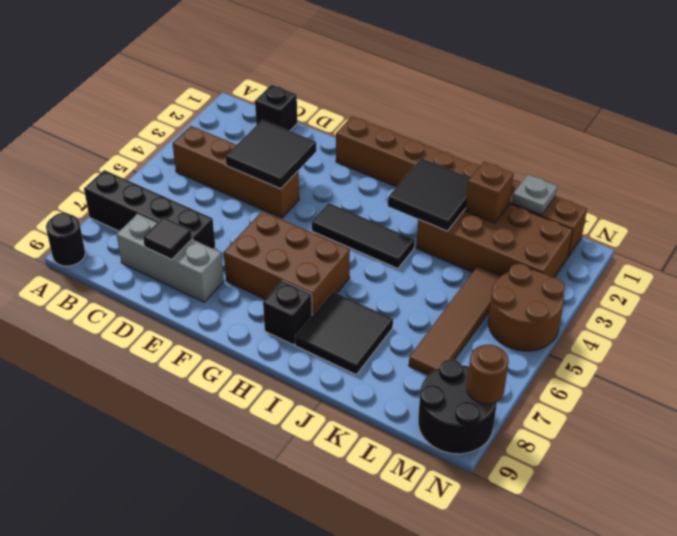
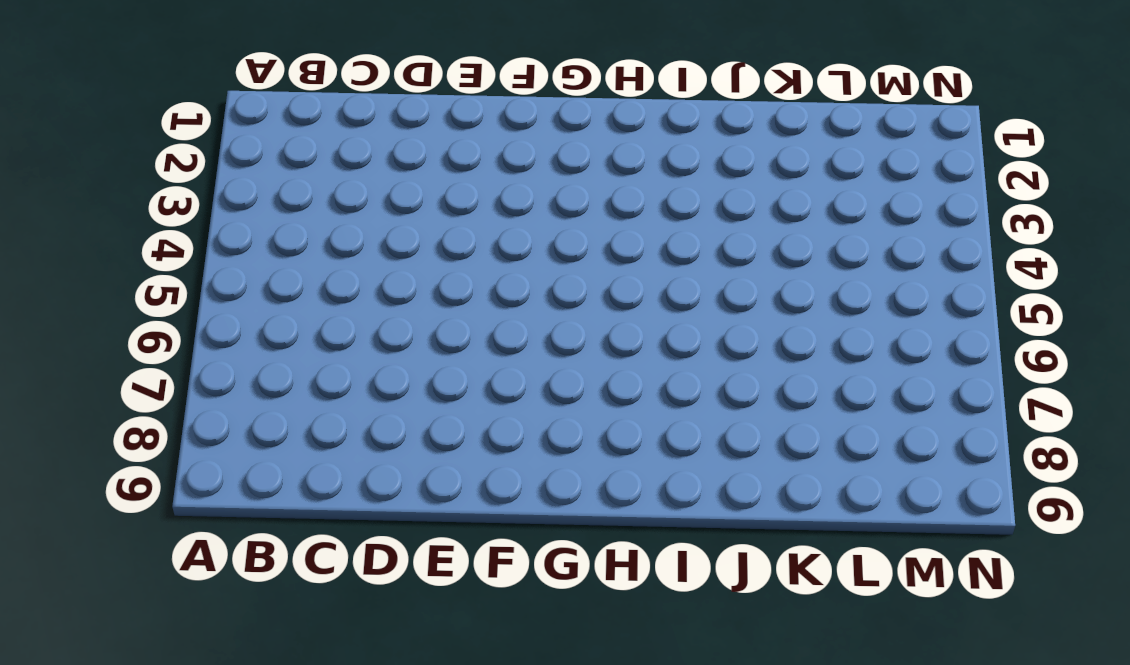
none -> black 1x4 brick [84,170,215,249]
none -> black 1x1 round brick [46,213,85,266]
none -> brown 1x4 brick [172,126,299,218]

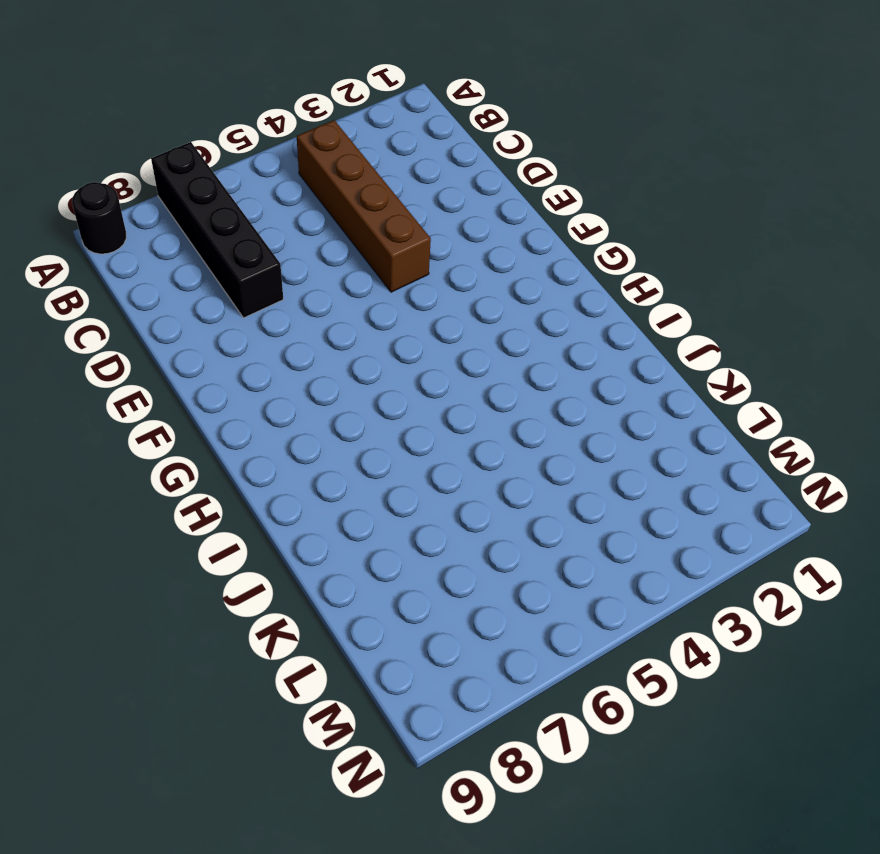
none -> black 1x1 brick [255,85,297,131]
none -> grey 1x3 brick [117,214,224,302]
none -> brown 1x8 brick [336,116,587,257]

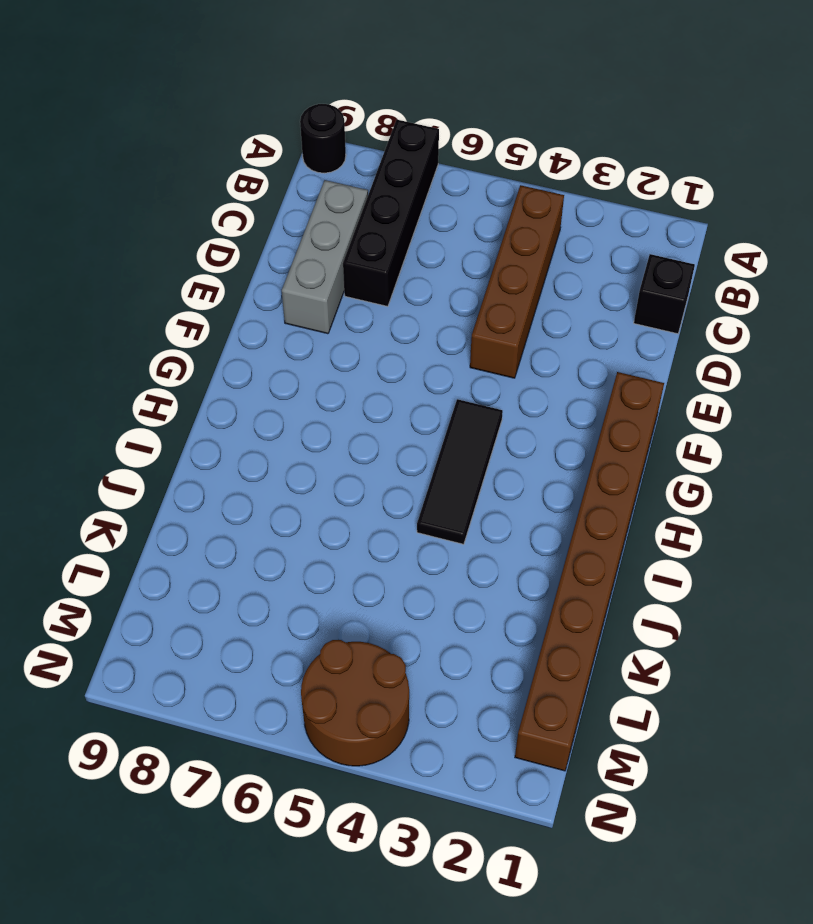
none -> brown 2x3 brick [224,211,350,315]
none -> black 1x1 brick [263,281,312,345]
none -> black 2x2 tile [295,292,393,374]

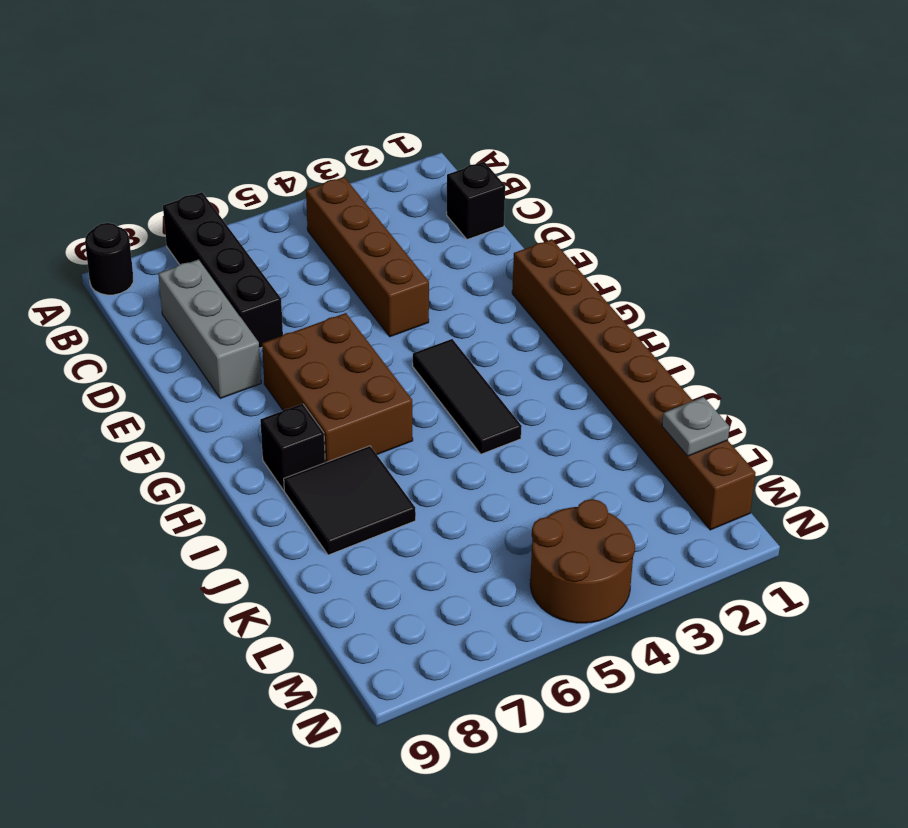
none -> brown 2x4 brick [416,204,573,278]
none -> brown 1x4 tile [409,266,501,375]
none -> black 2x2 round brick [418,359,497,454]

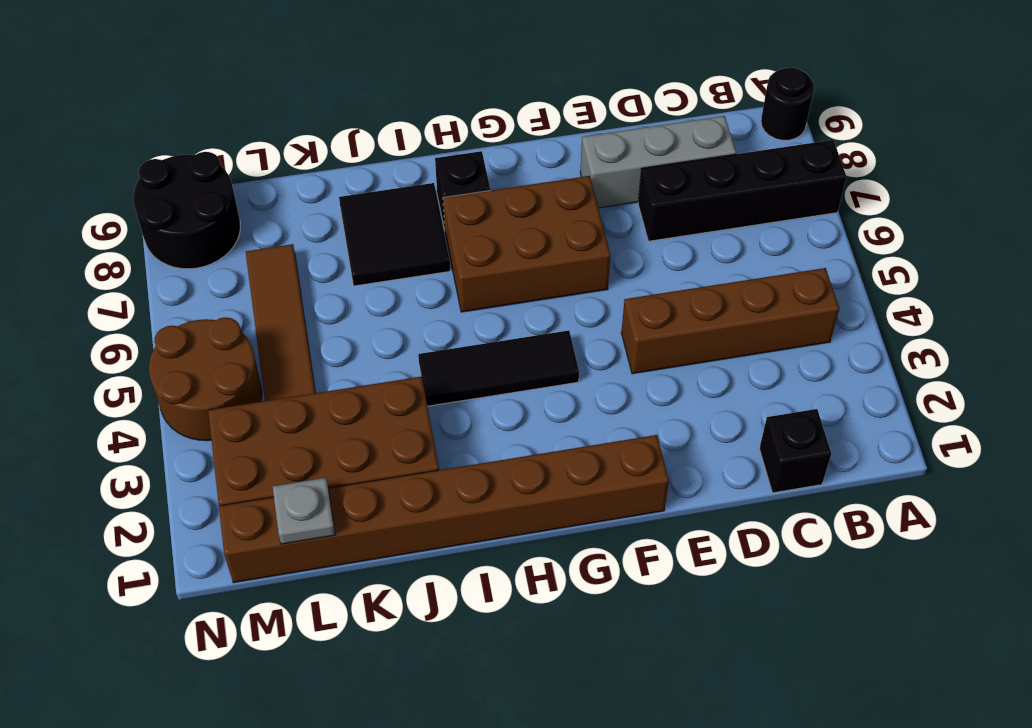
none -> black 2x2 tile [226,120,316,189]
none -> black 1x1 tile [143,217,192,259]
none -> black 2x2 tile [388,158,470,231]

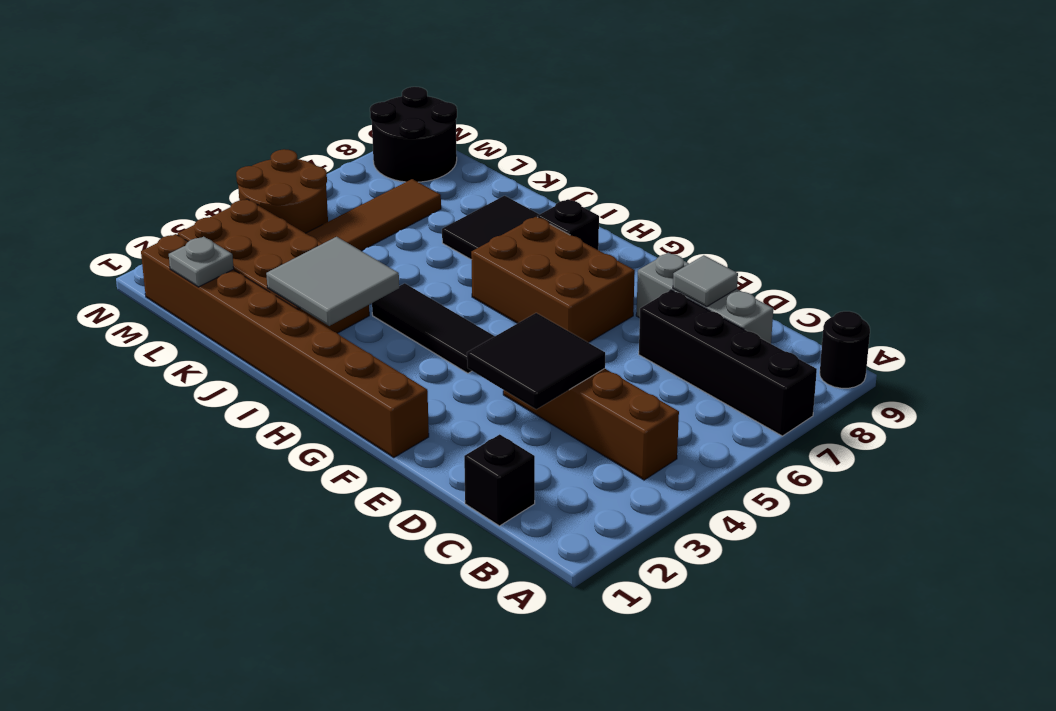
grey 1x1 tile [673,255,738,307] -> black 1x1 tile [143,217,192,259]
grey 2x2 tile [266,237,399,326] -> black 2x2 tile [388,158,470,231]
none -> brown 1x1 brick [465,162,514,223]
none -> brown 1x1 round brick [467,345,509,404]

